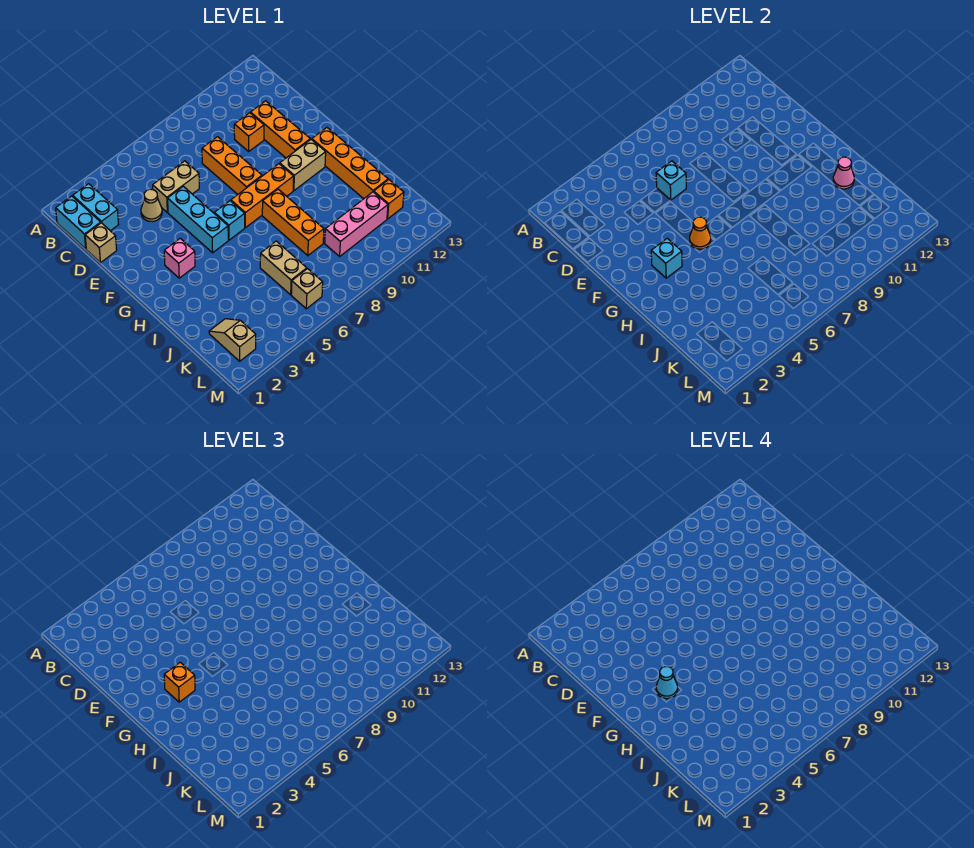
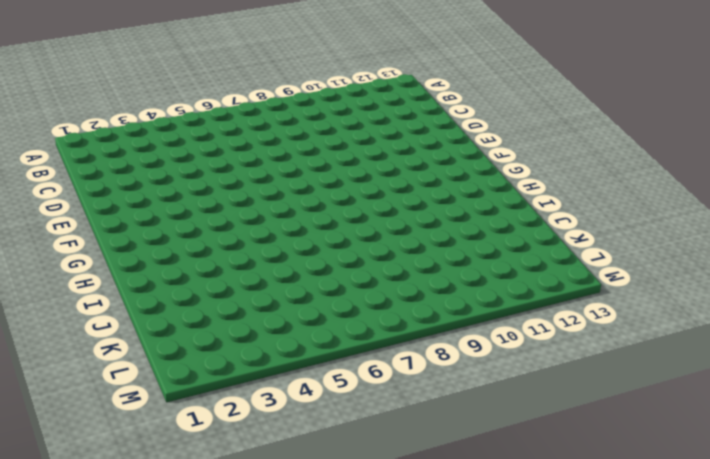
none -> cyan 1x2 brick [56,196,101,249]
none -> cyan 1x2 brick [73,184,119,231]
none -> tan 1x1 brick [85,223,117,263]

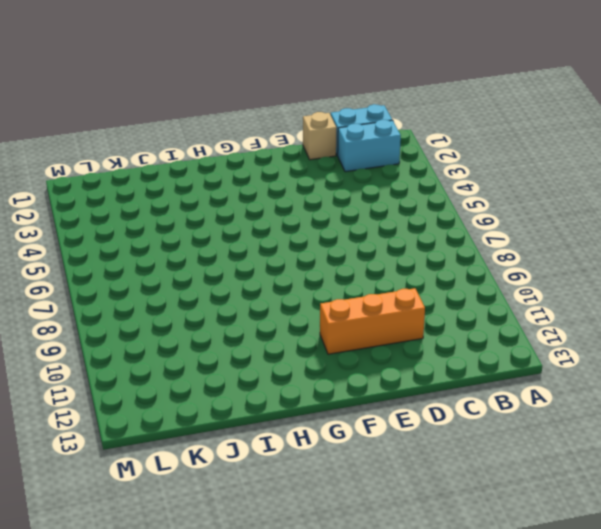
none -> tan 1x1 cone [141,189,162,221]
none -> tan 1x2 brick [153,161,199,212]
none -> orange 1x3 brick [202,137,262,194]

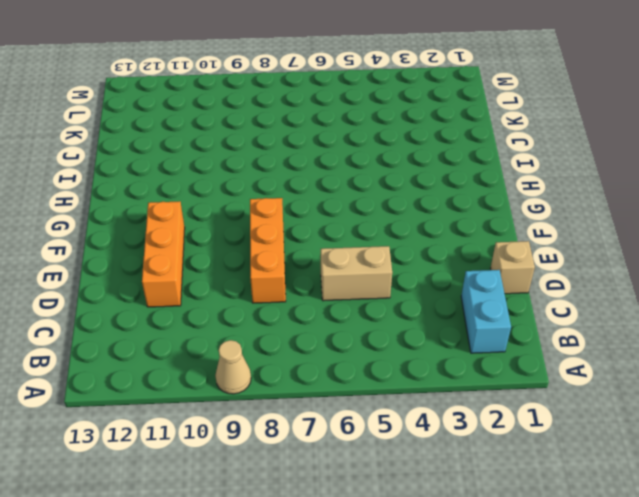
tan 1x1 cone [215,340,251,394] -> tan 1x1 cone moved to [141,189,162,221]
none -> cyan 1x2 brick [56,196,101,249]
none -> orange 1x1 brick [234,113,264,151]
none -> cyan 1x3 brick [168,186,228,253]

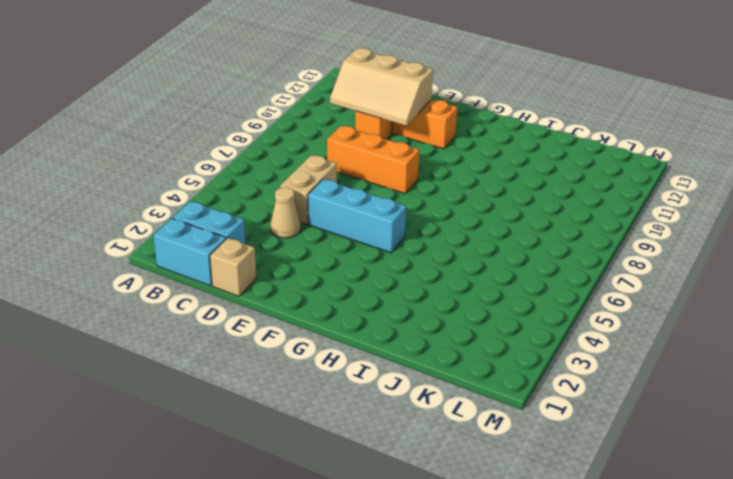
tan 2x3 slope [330,48,433,126] -> none
none -> pink 1x1 brick [164,238,195,278]
none -> cyan 1x1 brick [214,201,245,240]
none -> orange 1x3 brick [231,164,294,228]

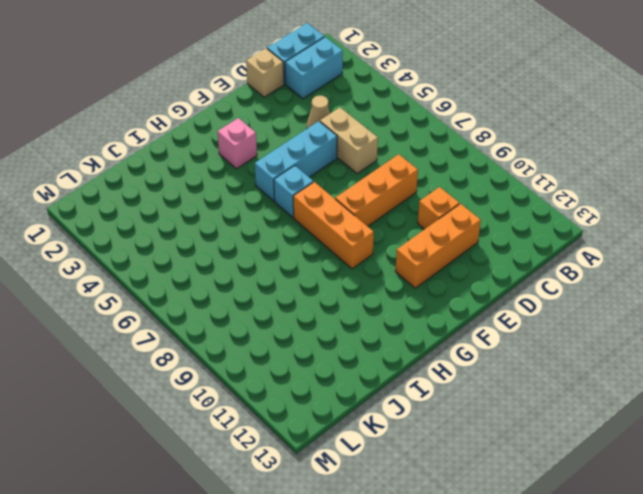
none -> tan 1x2 brick [280,140,326,190]
none -> orange 1x4 brick [312,128,388,199]
none -> orange 1x3 brick [262,189,324,256]

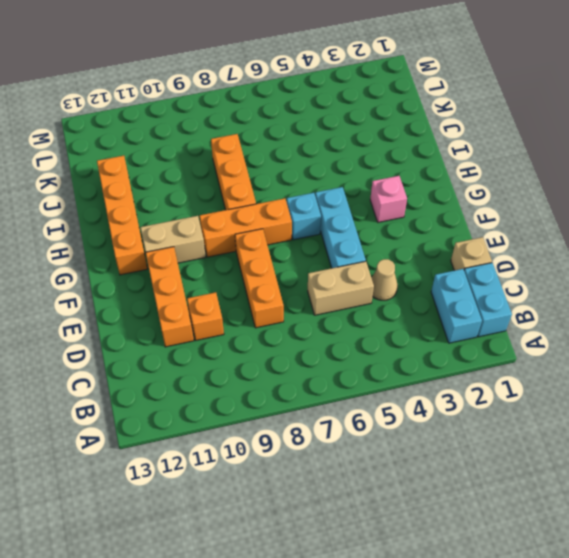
none -> tan 1x2 brick [260,241,307,295]
none -> tan 1x2 slope [209,319,256,361]
none -> pink 1x3 brick [325,192,388,256]

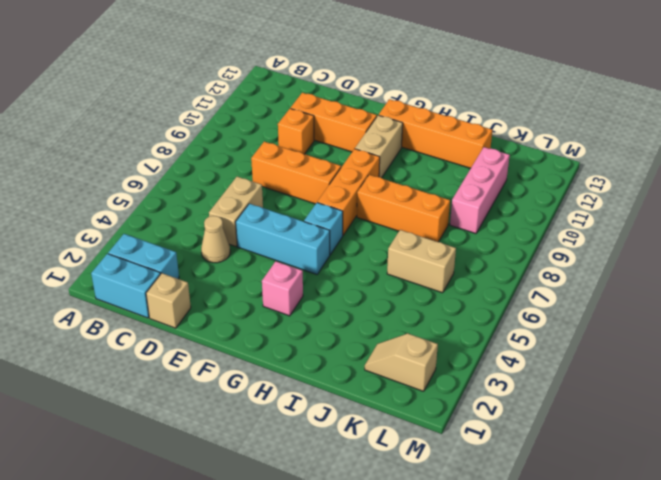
none -> orange 1x1 brick [374,180,404,219]
none -> tan 1x1 brick [291,269,323,309]
none -> cyan 1x1 brick [656,161,686,200]

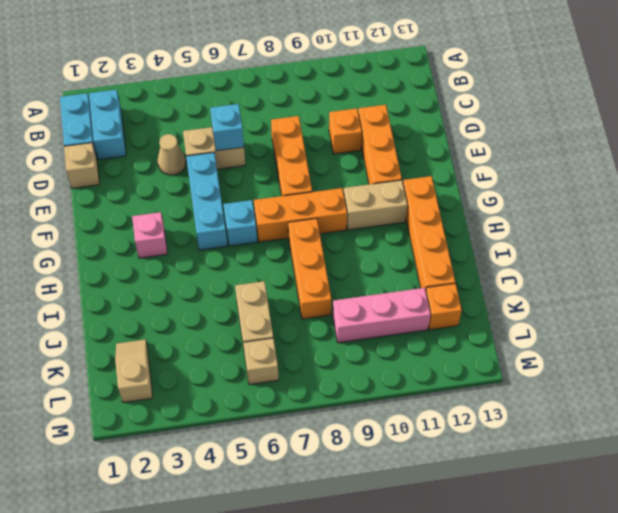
none -> cyan 1x1 brick [651,238,682,278]
none -> orange 1x1 cone [690,217,711,249]
none -> pink 1x1 cone [833,157,854,189]

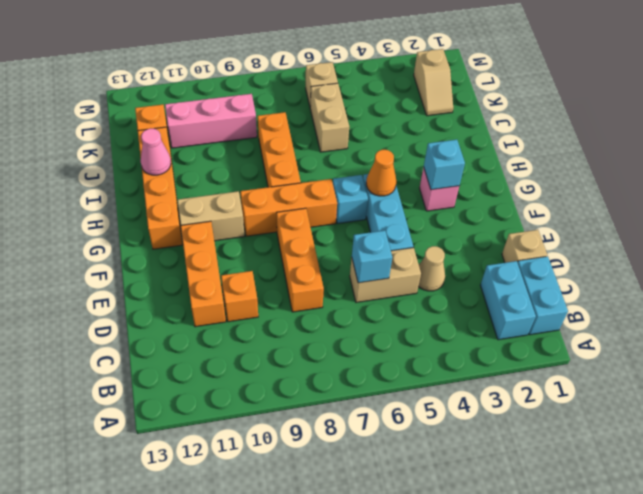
none -> orange 1x1 brick [164,662,195,702]
none -> cyan 1x1 cone [656,667,678,699]

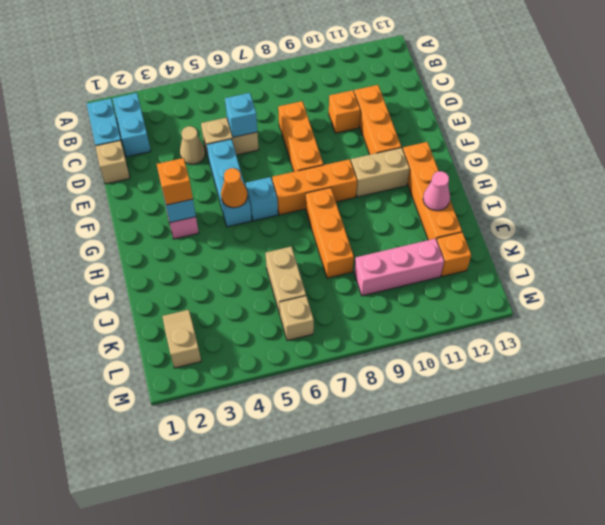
none -> cyan 1x1 cone [656,667,678,699]

